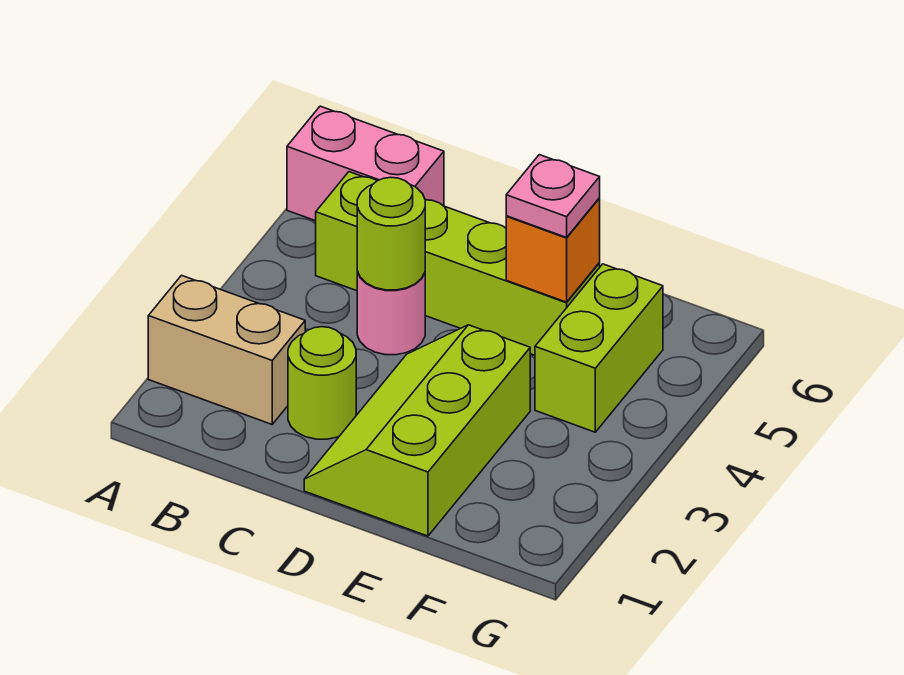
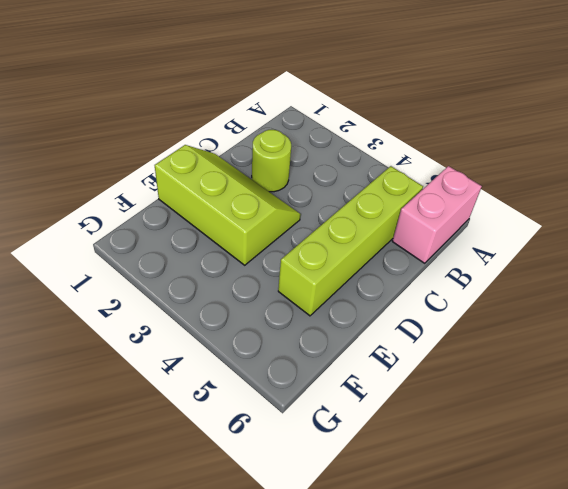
none -> tan 1x2 brick [148,275,305,424]
none -> pink 1x1 round brick [357,271,425,355]

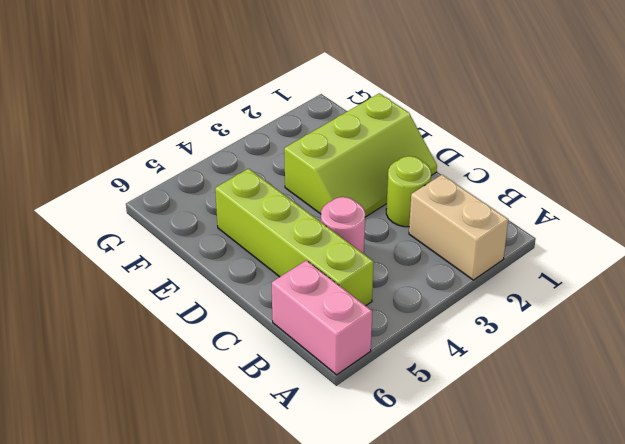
none -> lime 1x2 brick [535,264,663,432]
none -> lime 1x1 round brick [357,177,425,290]

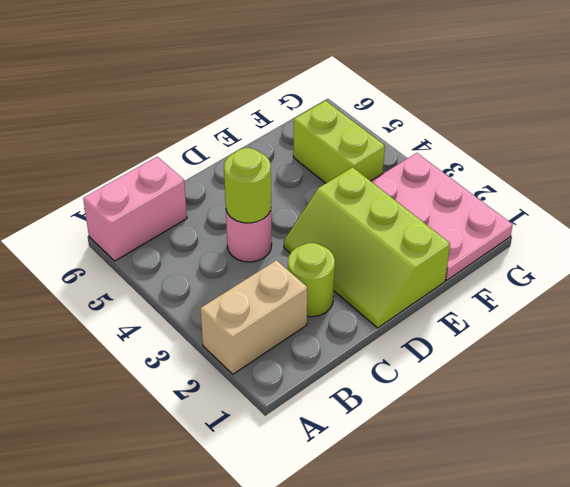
pink 2x3 plate [371,153,513,280] -> none
none -> lime 1x4 brick [316,172,600,355]
none -> orange 1x1 brick [506,198,600,302]

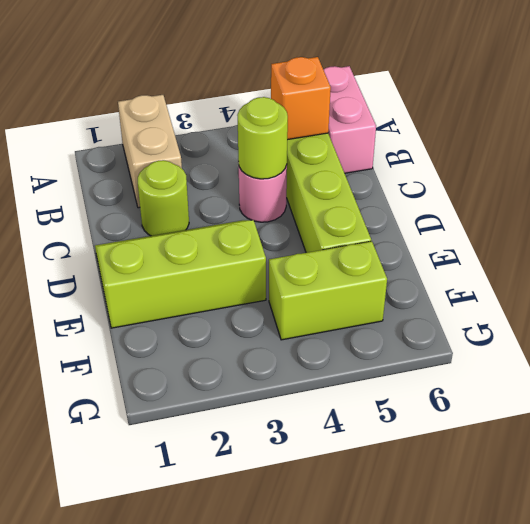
orange 1x1 brick [271,57,331,140] -> orange 1x1 brick moved to [506,198,600,302]
none -> pink 1x1 plate [506,155,600,238]

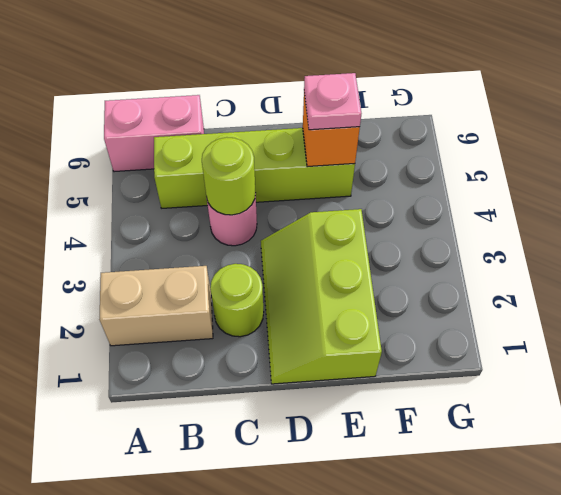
none -> lime 1x2 brick [535,264,663,432]

